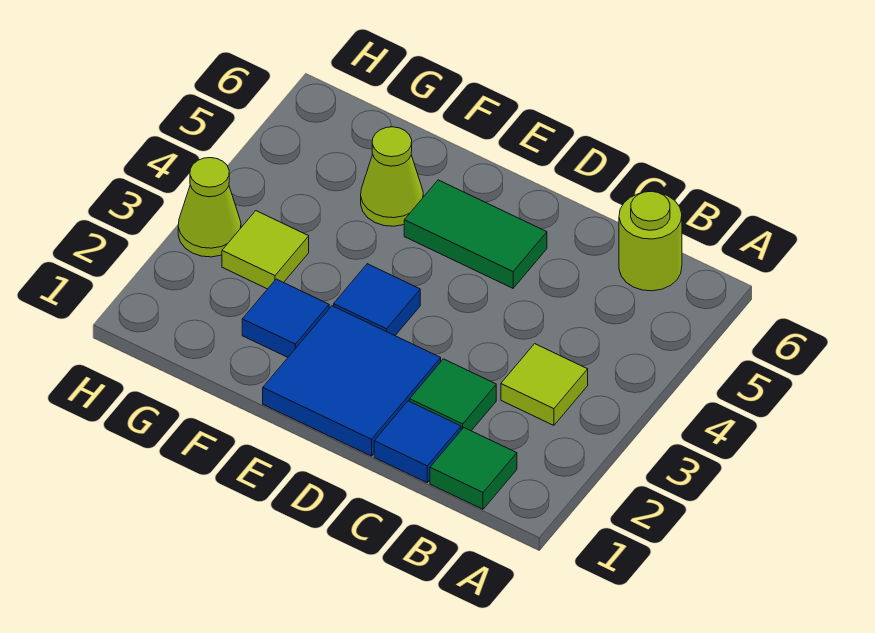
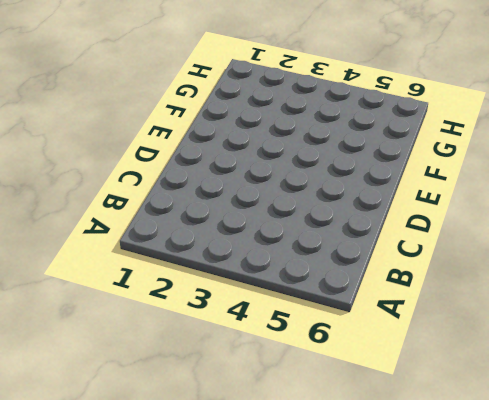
none -> green 1x1 tile [430,428,517,509]
none -> lime 1x1 tile [501,344,588,425]
none -> lime 1x1 round brick [619,191,682,291]

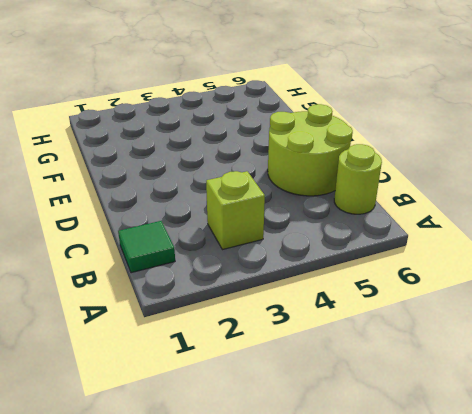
lime 1x1 brick [206,171,265,250] -> lime 1x1 tile [501,344,588,425]
lime 2x2 round brick [268,104,353,196] -> green 1x2 tile [404,180,547,288]
none -> blue 1x1 tile [374,401,461,482]
none -> green 1x1 tile [410,359,496,431]
none -> blue 2x2 tile [263,306,441,456]

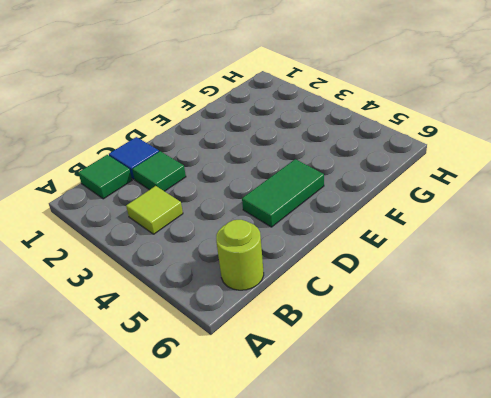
none -> blue 2x2 tile [263,306,441,456]
none -> blue 1x1 tile [334,264,420,336]
none -> blue 1x1 tile [242,279,329,357]

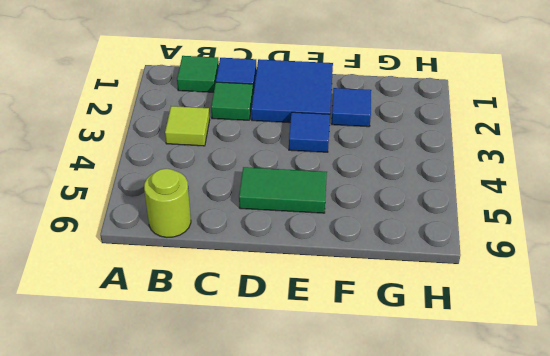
none -> lime 1x1 cone [361,127,423,226]
none -> lime 1x1 tile [222,211,309,289]
none -> lime 1x1 cone [178,158,241,257]

